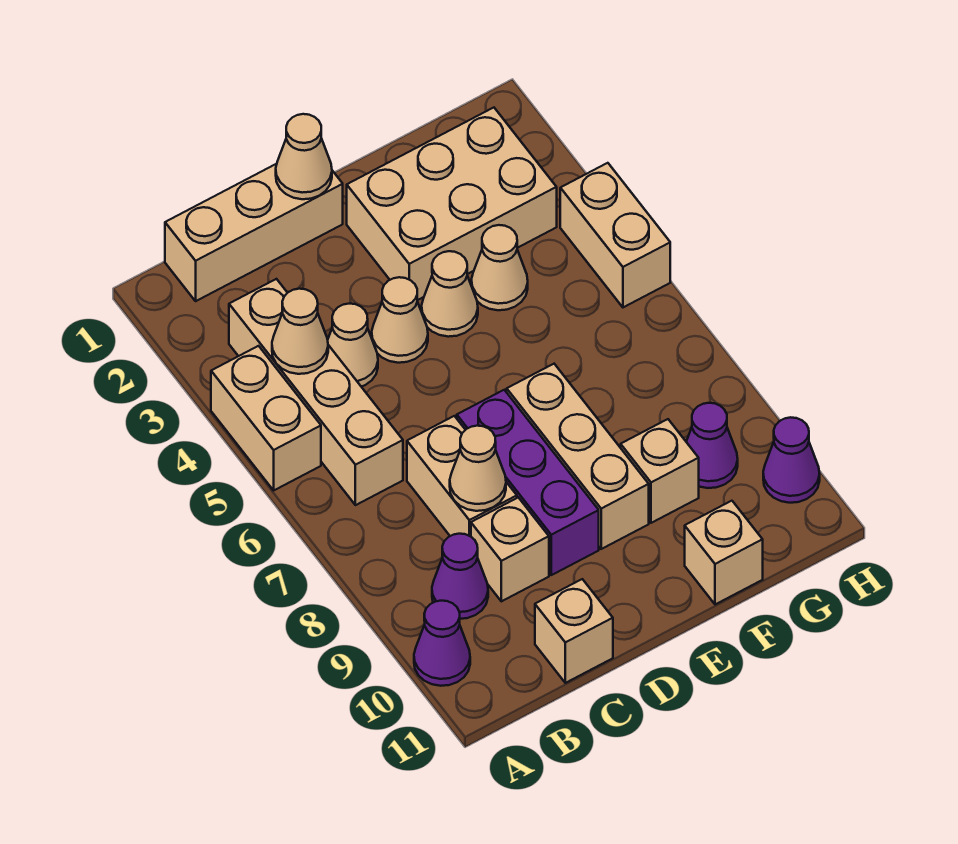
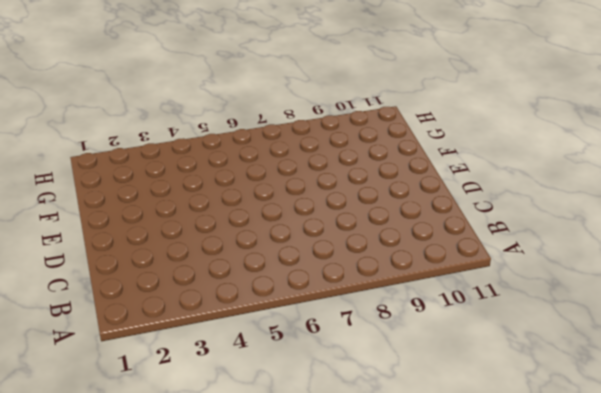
none -> tan 1x2 brick [211,346,321,490]
none -> purple 1x1 cone [414,601,470,686]
none -> tan 1x3 brick [165,164,343,301]

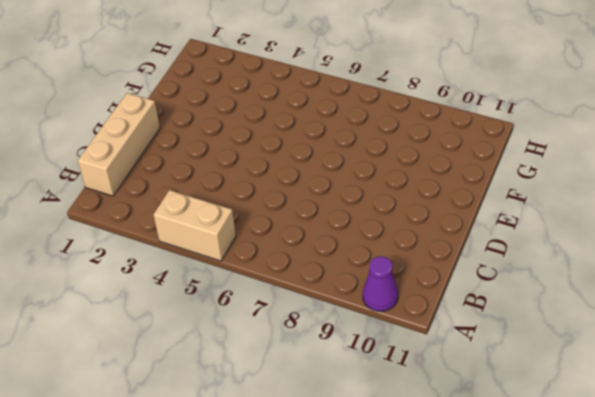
none -> tan 1x4 brick [229,279,403,505]
none -> purple 1x1 cone [432,534,488,619]
none -> tan 1x1 cone [328,304,378,387]

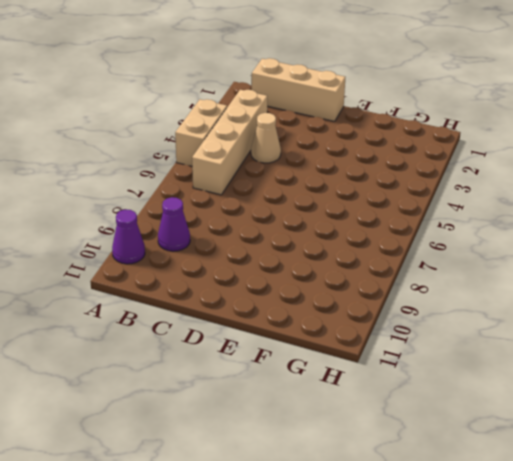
none -> tan 1x2 brick [407,416,517,536]
none -> tan 1x1 brick [471,498,549,601]
none -> tan 1x1 brick [535,579,613,683]

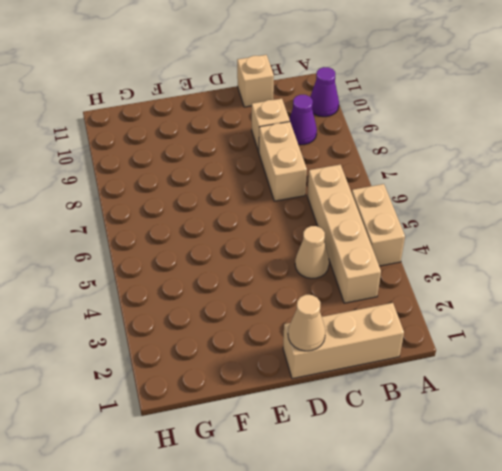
none -> tan 1x1 cone [372,277,428,363]
none -> purple 1x3 brick [457,390,599,575]
none -> tan 2x3 brick [347,108,557,300]

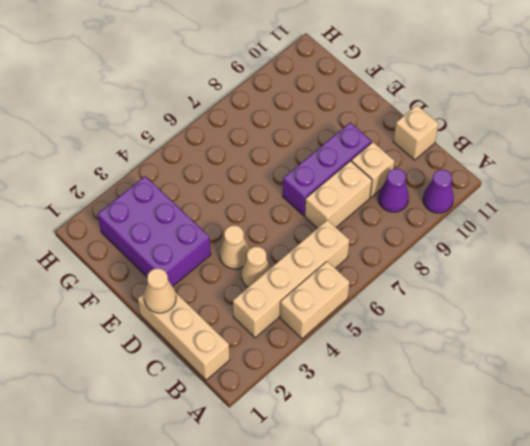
purple 2x3 brick [98,176,211,286] -> tan 2x3 brick [347,108,557,300]
none -> tan 1x1 cone [422,251,478,337]
none -> tan 1x3 brick [507,364,649,549]
none -> tan 1x1 cone [471,225,528,310]

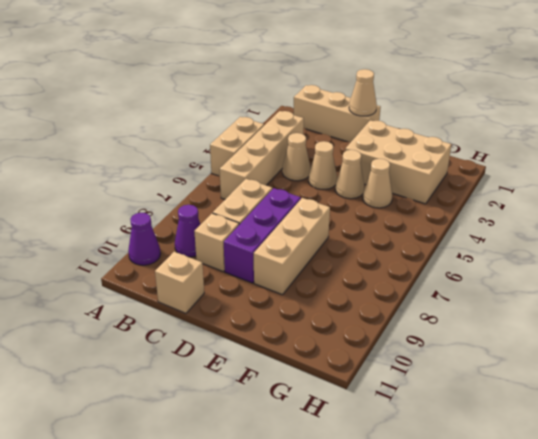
none -> tan 1x1 brick [621,419,699,523]
none -> tan 1x1 brick [685,501,763,604]
none -> purple 1x1 cone [686,403,738,488]

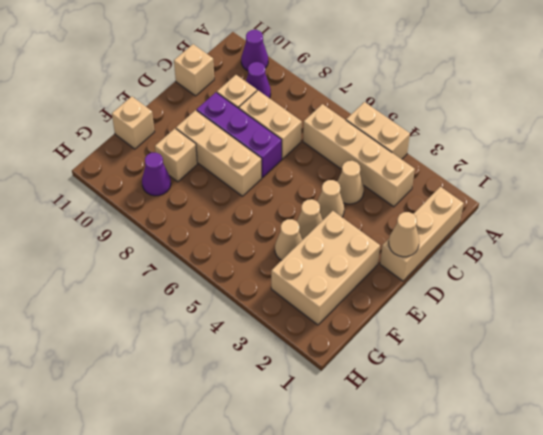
none -> tan 1x2 brick [560,163,670,307]
none -> purple 1x1 cone [763,417,820,503]
none -> tan 1x1 cone [272,289,328,374]

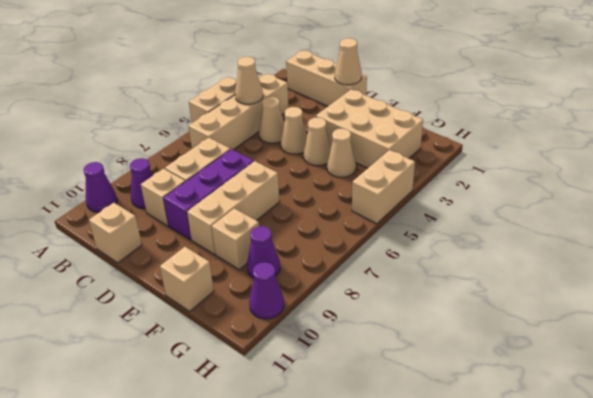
none -> tan 1x1 cone [450,426,506,511]

